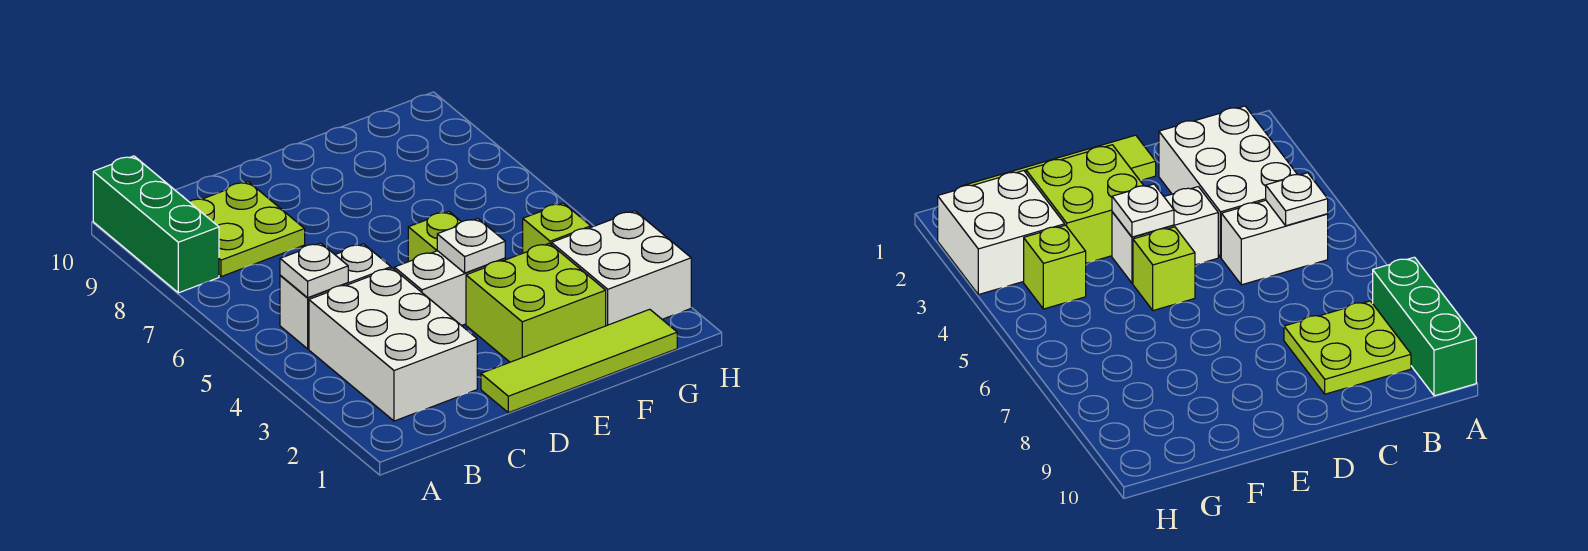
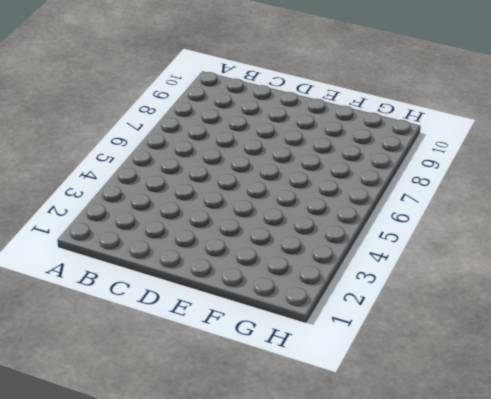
none -> green 1x3 brick [93,156,219,293]
none -> white 2x3 brick [309,268,477,421]
none -> white 1x2 brick [280,244,391,349]

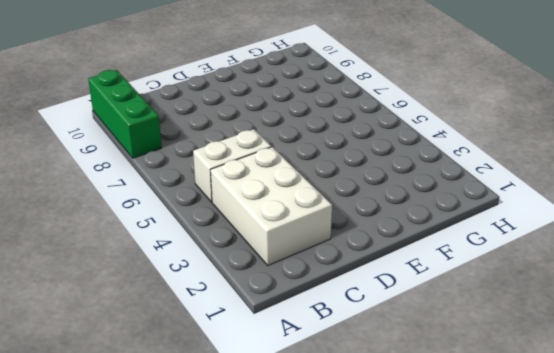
none -> lime 2x2 plate [189,182,305,277]
none -> lime 1x4 tile [481,309,677,413]
none -> white 1x2 brick [394,251,505,326]

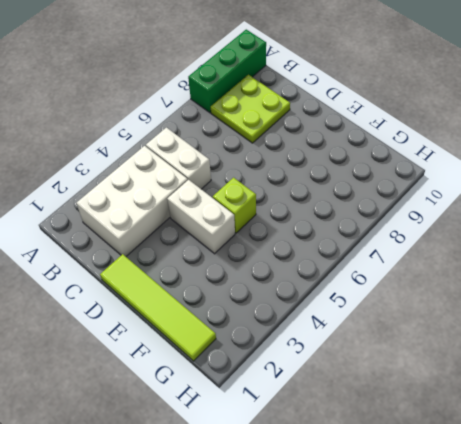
none -> lime 2x2 brick [466,243,606,362]
none -> white 2x2 brick [552,211,691,326]
none -> lime 1x1 brick [523,203,591,253]

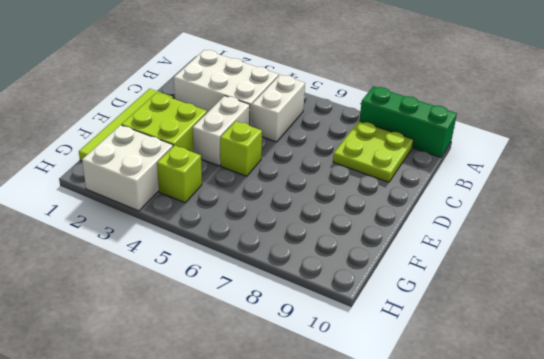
none -> white 1x1 plate [280,243,348,298]
none -> white 1x1 plate [437,219,505,273]

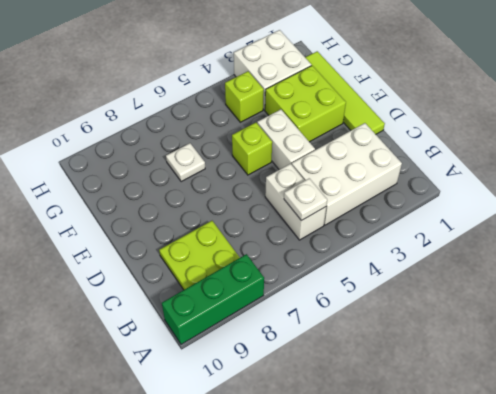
white 1x1 plate [166,143,205,182] -> white 1x1 plate moved to [437,219,505,273]

